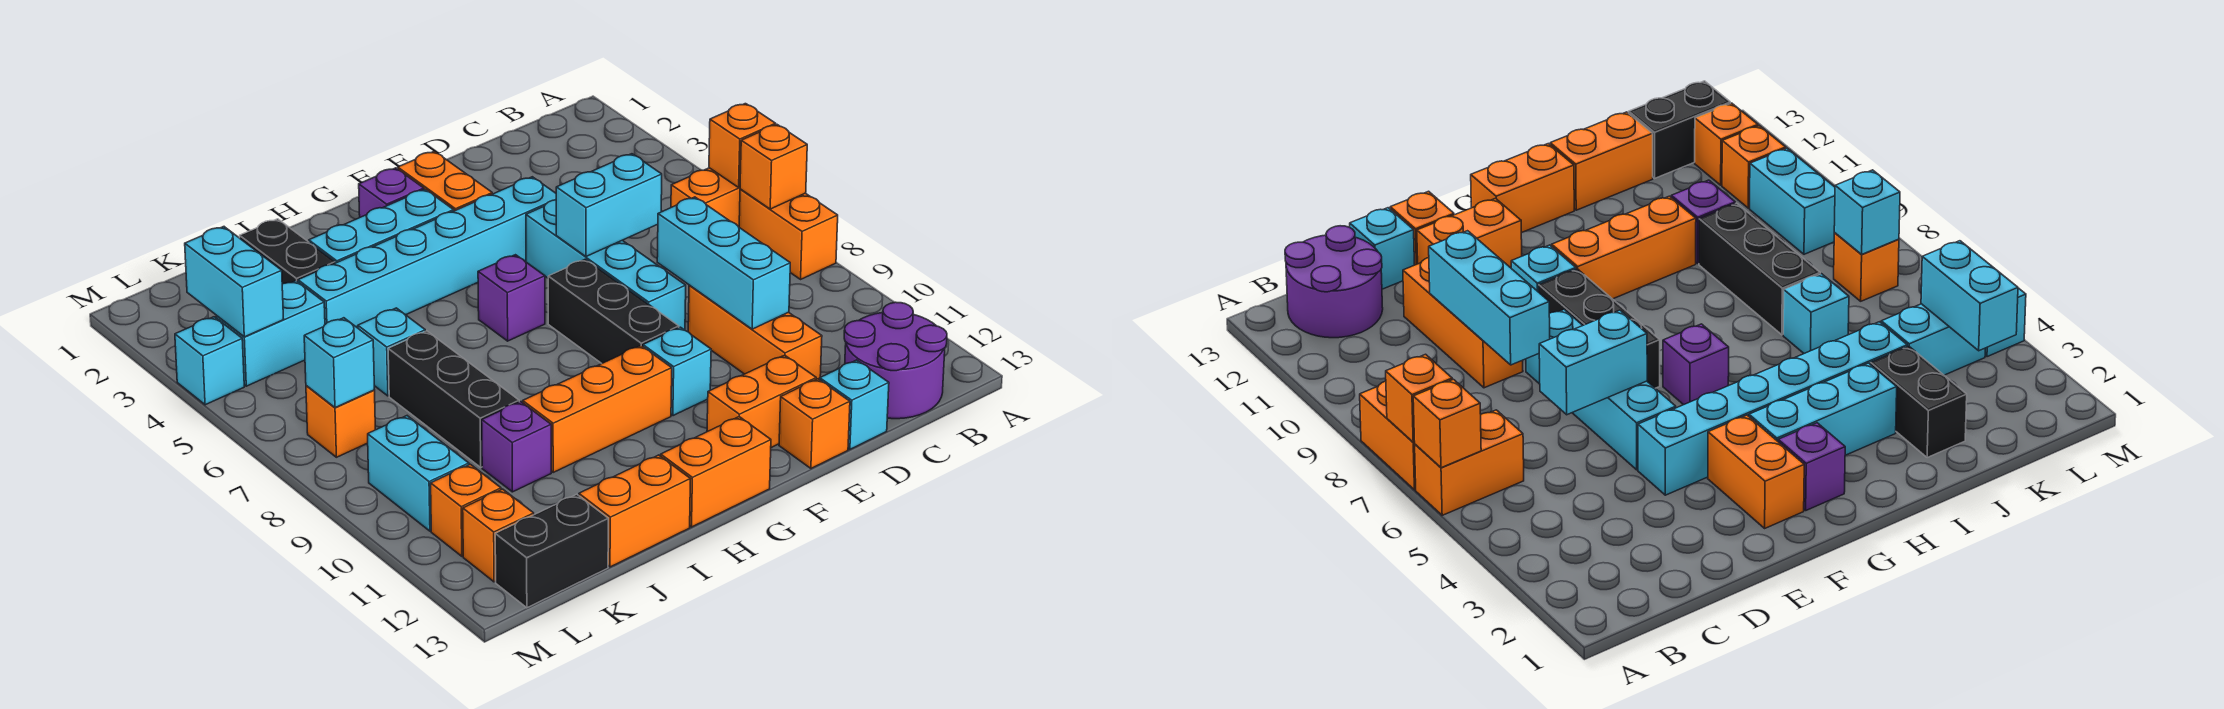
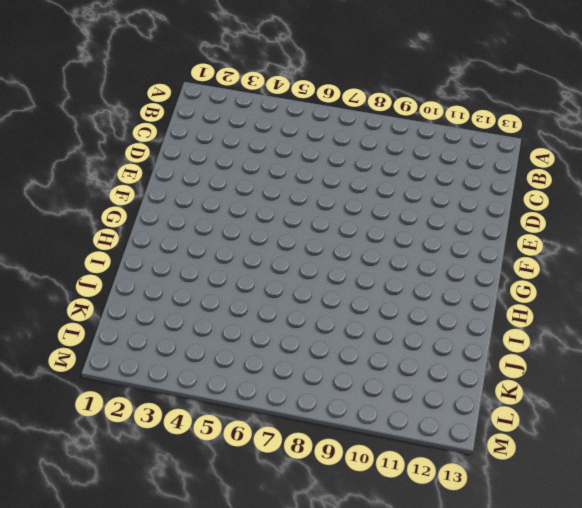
none -> orange 1x2 brick [671,168,740,227]
none -> orange 1x2 brick [739,189,838,279]
none -> purple 2x2 round brick [844,302,947,419]
none -> orange 1x3 brick [688,285,822,380]

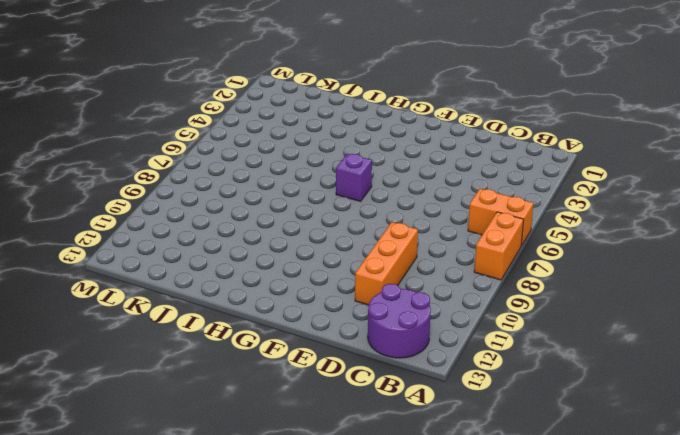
none -> cyan 1x1 brick [820,360,889,449]
none -> cyan 1x6 brick [298,177,556,328]
none -> cyan 1x4 brick [526,200,686,330]
none -> orange 1x2 brick [707,355,816,448]

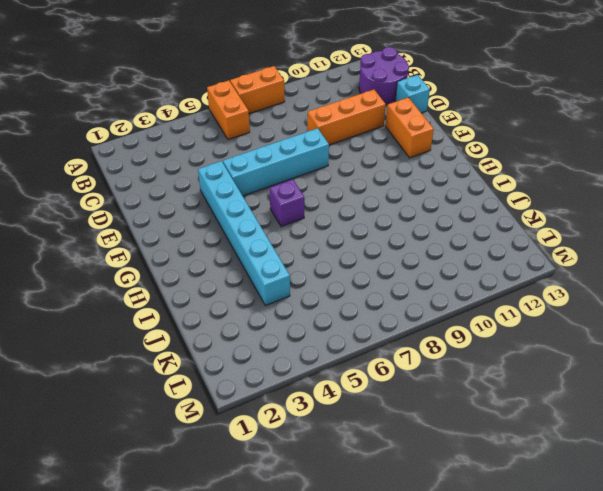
none -> orange 1x1 brick [779,379,850,468]
none -> orange 1x2 brick [398,151,492,211]
none -> black 1x3 brick [548,259,679,364]
none -> cyan 1x1 brick [643,327,711,416]

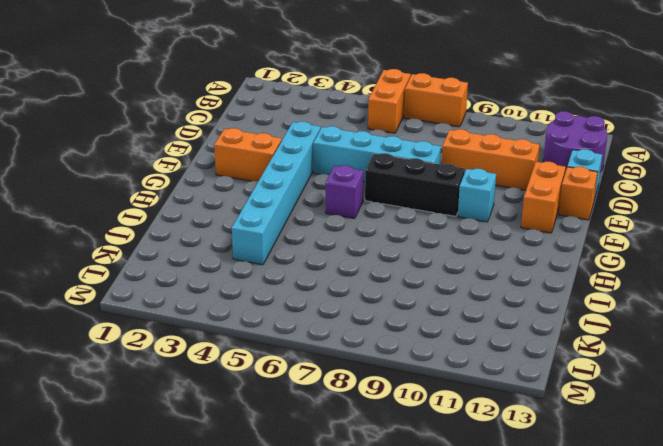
none -> purple 1x1 brick [359,168,424,217]
none -> cyan 1x3 brick [309,189,454,263]
none -> orange 1x3 brick [523,346,672,472]
none -> orange 1x2 brick [661,417,771,527]

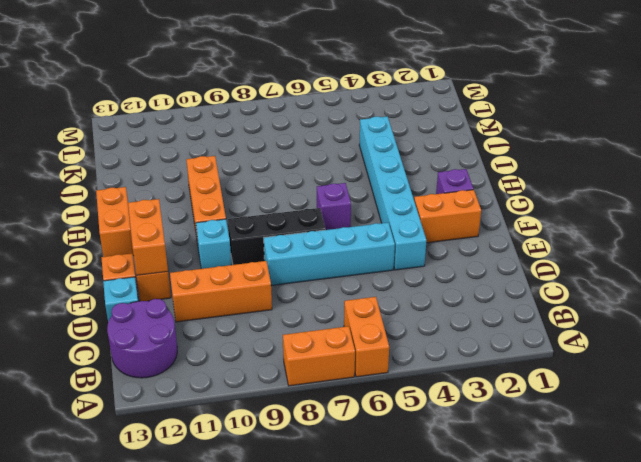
orange 1x2 brick [128,199,168,275] -> orange 1x2 brick moved to [579,455,690,567]
none -> cyan 1x3 brick [309,189,454,263]
none -> black 1x2 brick [240,219,335,284]
none -> cyan 1x1 brick [358,308,425,396]
none -> black 1x3 brick [388,331,519,467]

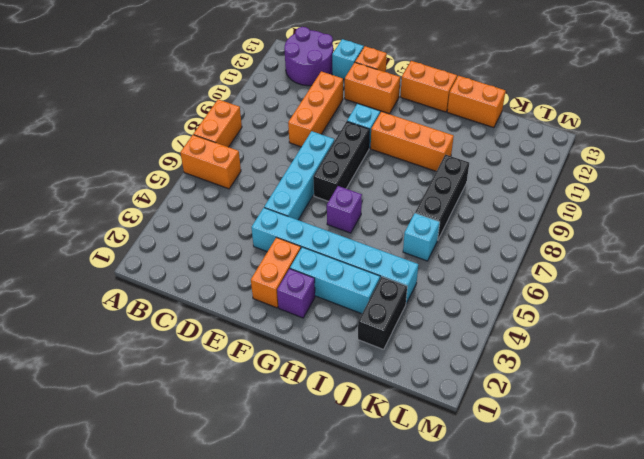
none -> purple 1x1 brick [482,402,551,492]
none -> cyan 1x2 brick [216,281,325,386]
none -> black 1x2 brick [495,494,608,608]
none -> orange 1x1 brick [306,386,375,457]

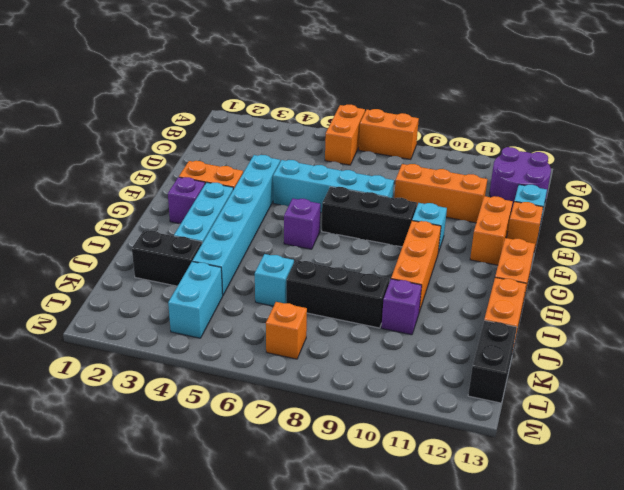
none -> cyan 1x2 brick [368,416,469,531]
none -> orange 1x1 brick [431,464,501,556]
none -> orange 1x1 brick [463,489,534,582]
none -> cyan 1x1 brick [175,317,244,405]

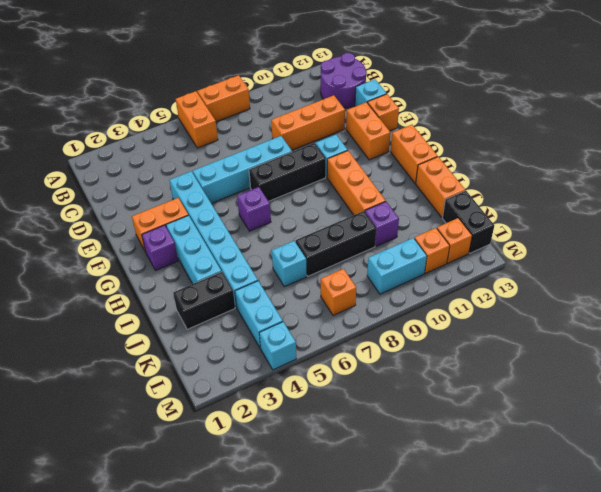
none -> orange 1x1 brick [709,104,776,188]
none -> orange 1x1 brick [740,125,807,209]
none -> cyan 1x2 brick [556,154,662,257]
none -> cyan 1x3 brick [657,197,790,329]

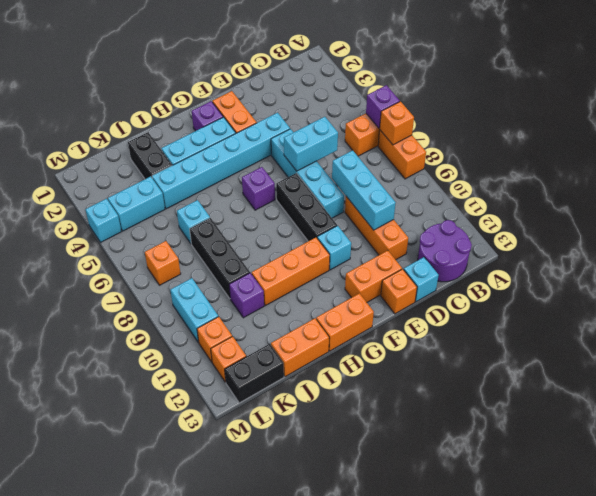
purple 1x1 brick [366,85,400,128] -> orange 1x1 brick [709,104,776,188]
none -> cyan 1x2 brick [185,227,284,337]
none -> cyan 1x1 brick [304,318,374,408]

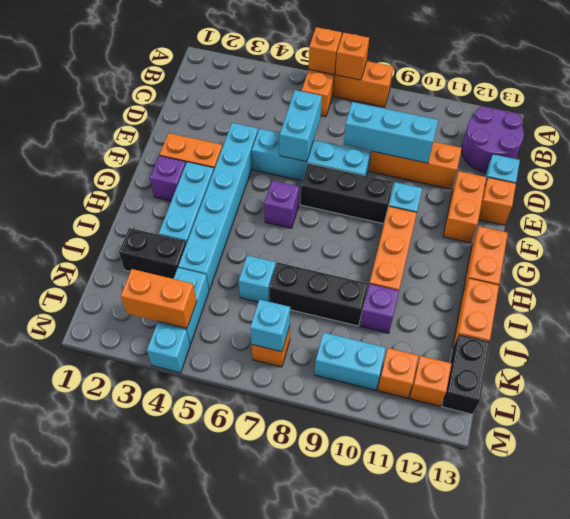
orange 1x2 brick [121,269,197,328] -> cyan 1x2 brick [185,227,284,337]

